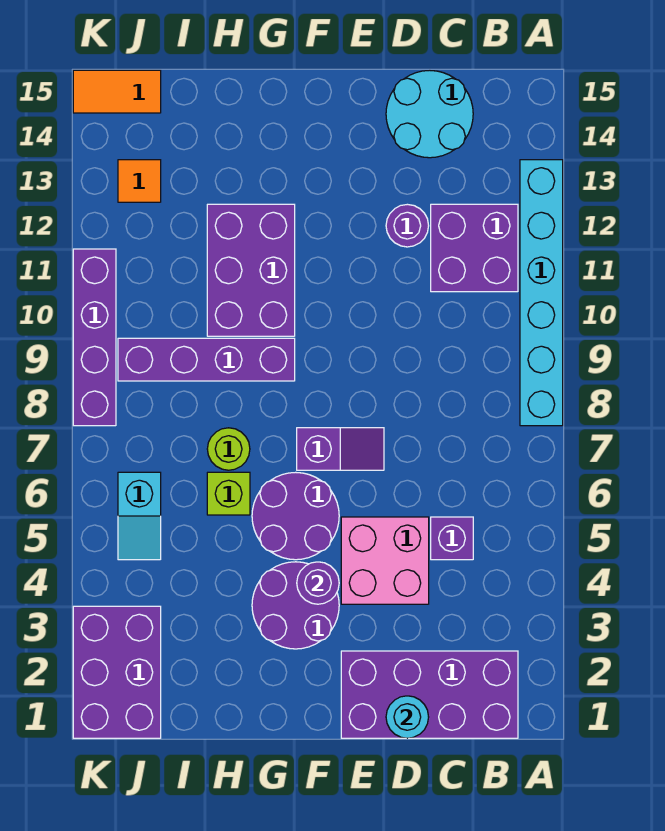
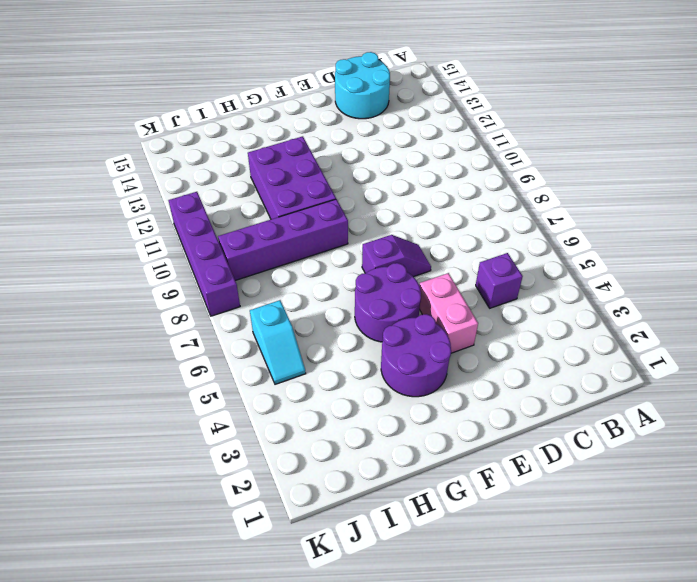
pink 1x2 brick [419,273,478,353] -> pink 2x2 brick [341,517,429,604]
none -> cyan 1x6 brick [520,160,563,426]
none -> purple 2x4 brick [341,651,518,738]
none -> purple 2x2 brick [431,204,518,292]

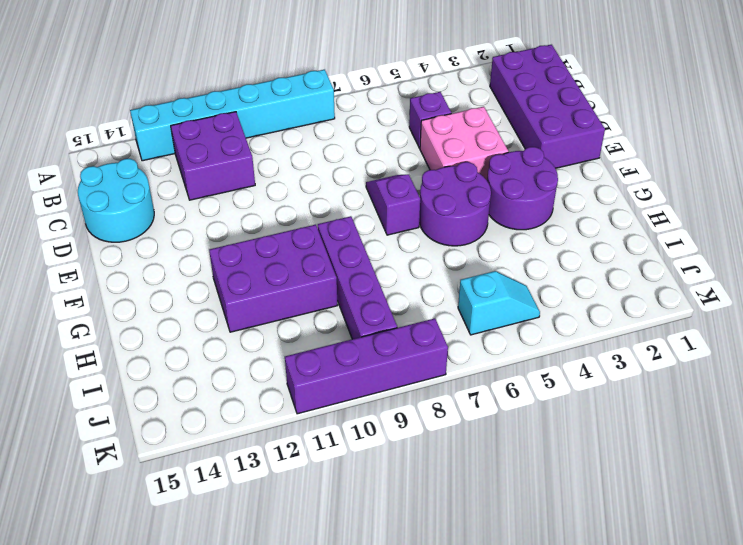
none -> purple 1x1 round brick [386,204,429,247]
none -> lime 1x1 brick [207,472,250,515]
none -> lime 1x1 round brick [207,428,250,470]

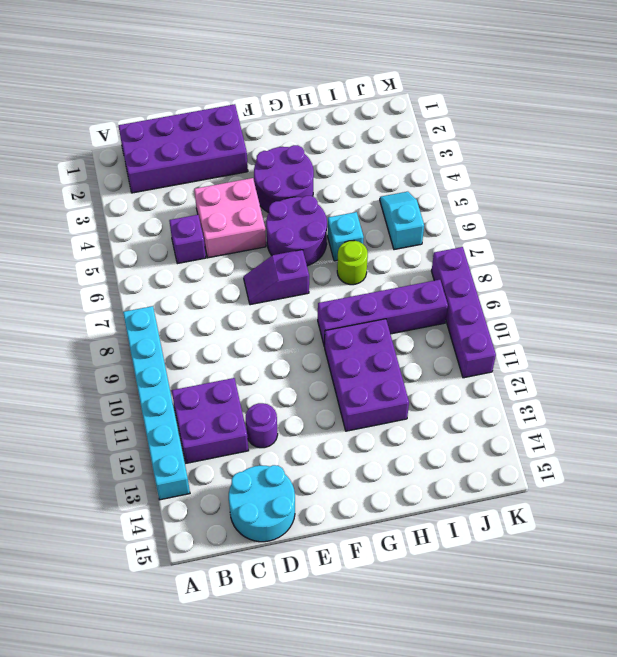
cyan 1x1 brick [328,212,364,261] -> lime 1x1 brick [207,472,250,515]
none -> purple 2x3 brick [73,606,161,738]
none -> orange 1x1 tile [118,160,161,202]
none -> orange 1x2 tile [73,70,161,113]

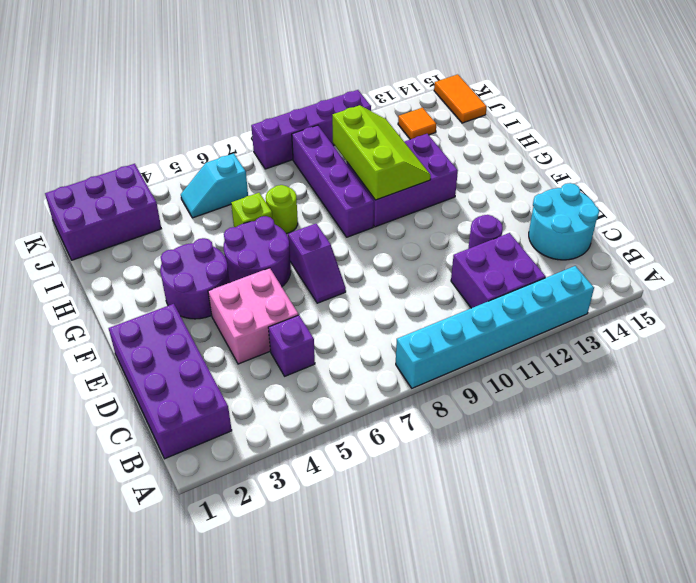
lime 2x3 slope [332,105,431,200] -> none
none -> cyan 1x1 round brick [386,696,429,738]
none -> purple 1x1 round brick [297,562,339,604]

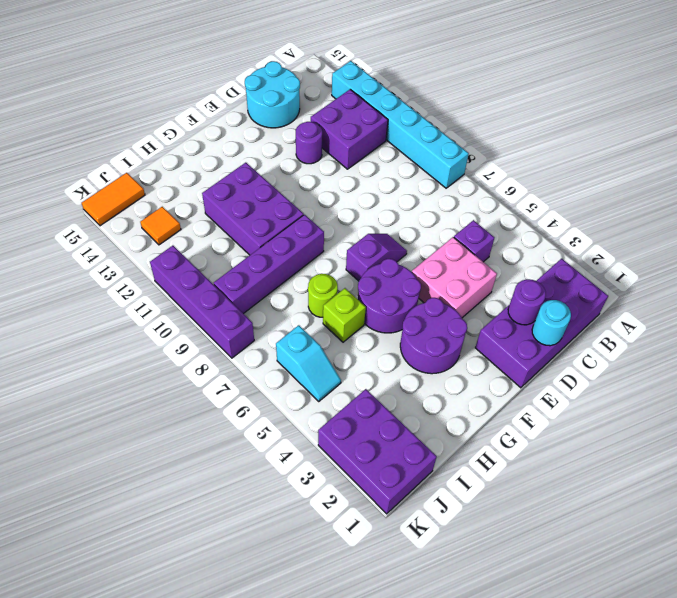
purple 1x1 round brick [508,279,546,325] -> purple 1x1 round brick moved to [297,562,339,604]

